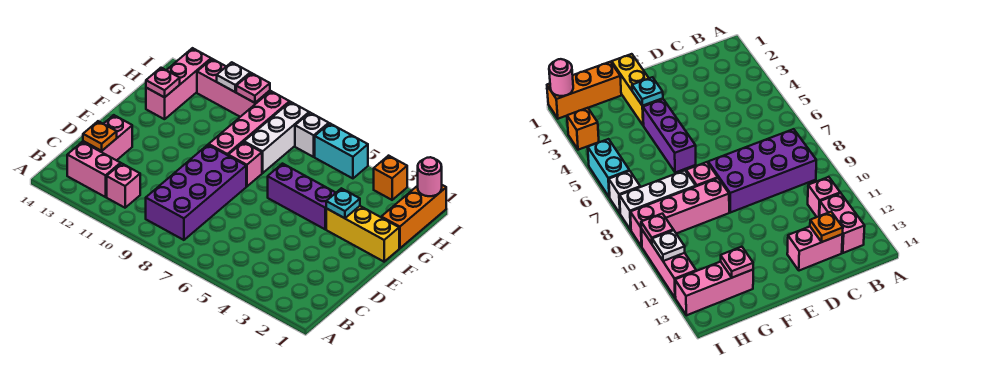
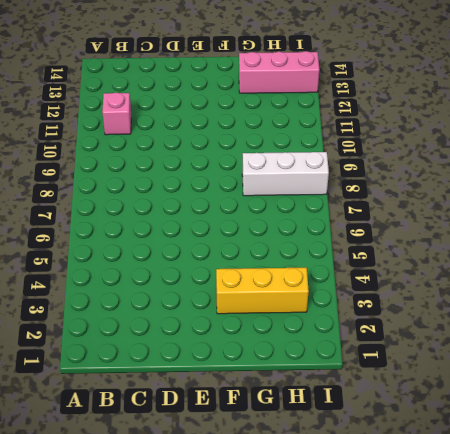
yellow 1x3 brick [216,268,309,314] -> yellow 1x3 brick turned to [326,206,399,262]
none -> purple 2x4 brick [146,145,246,240]
none -> pink 1x2 brick [67,142,121,197]
none -> pink 1x2 brick [83,115,132,160]

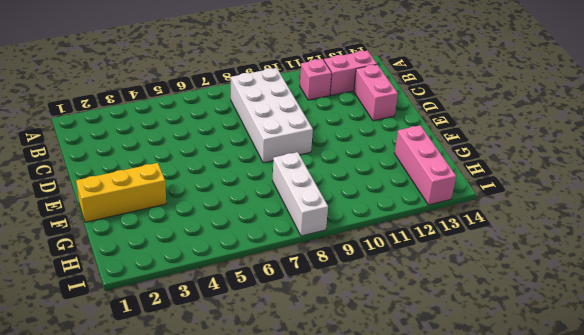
white 2x4 brick [231,68,313,163] -> purple 2x4 brick [146,145,246,240]
none -> purple 1x3 brick [268,164,336,229]
none -> pink 1x1 brick [228,142,262,186]
none -> pink 1x4 brick [209,91,290,155]

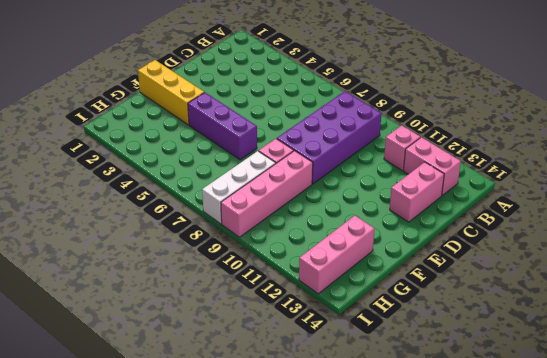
none -> orange 1x3 brick [381,185,446,248]
none -> orange 1x1 brick [374,156,407,200]
none -> cyan 1x2 brick [315,123,368,178]

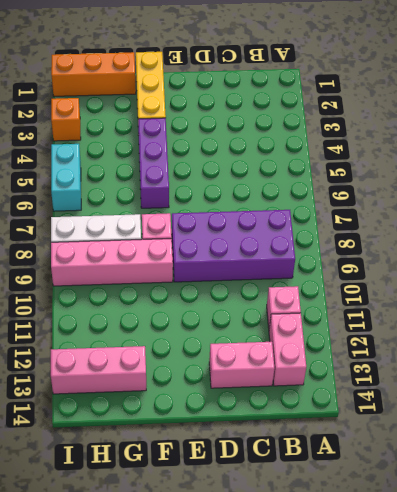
none -> white 1x1 brick [295,113,329,157]
none -> pink 1x3 brick [197,59,270,117]
none -> orange 1x1 plate [83,121,117,151]

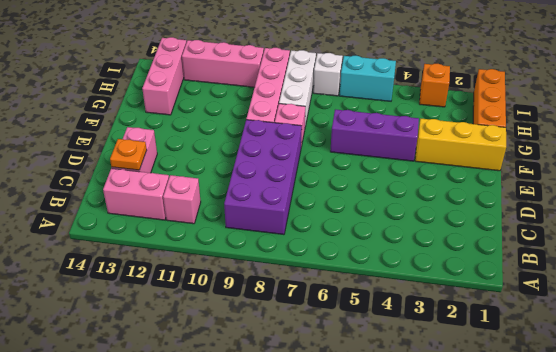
none -> cyan 1x1 plate [326,188,360,218]
none -> pink 1x1 plate [146,68,180,97]
none -> pink 1x1 round brick [418,157,442,196]

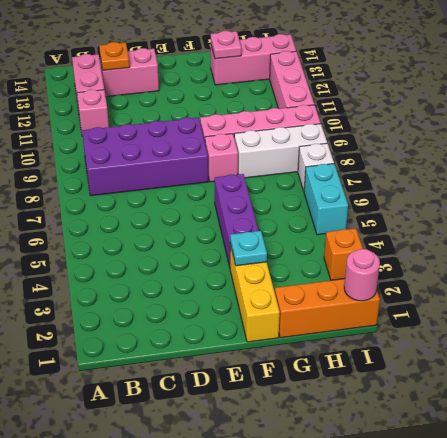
none -> pink 1x1 plate [236,73,270,103]
none -> white 1x1 plate [217,62,250,92]

